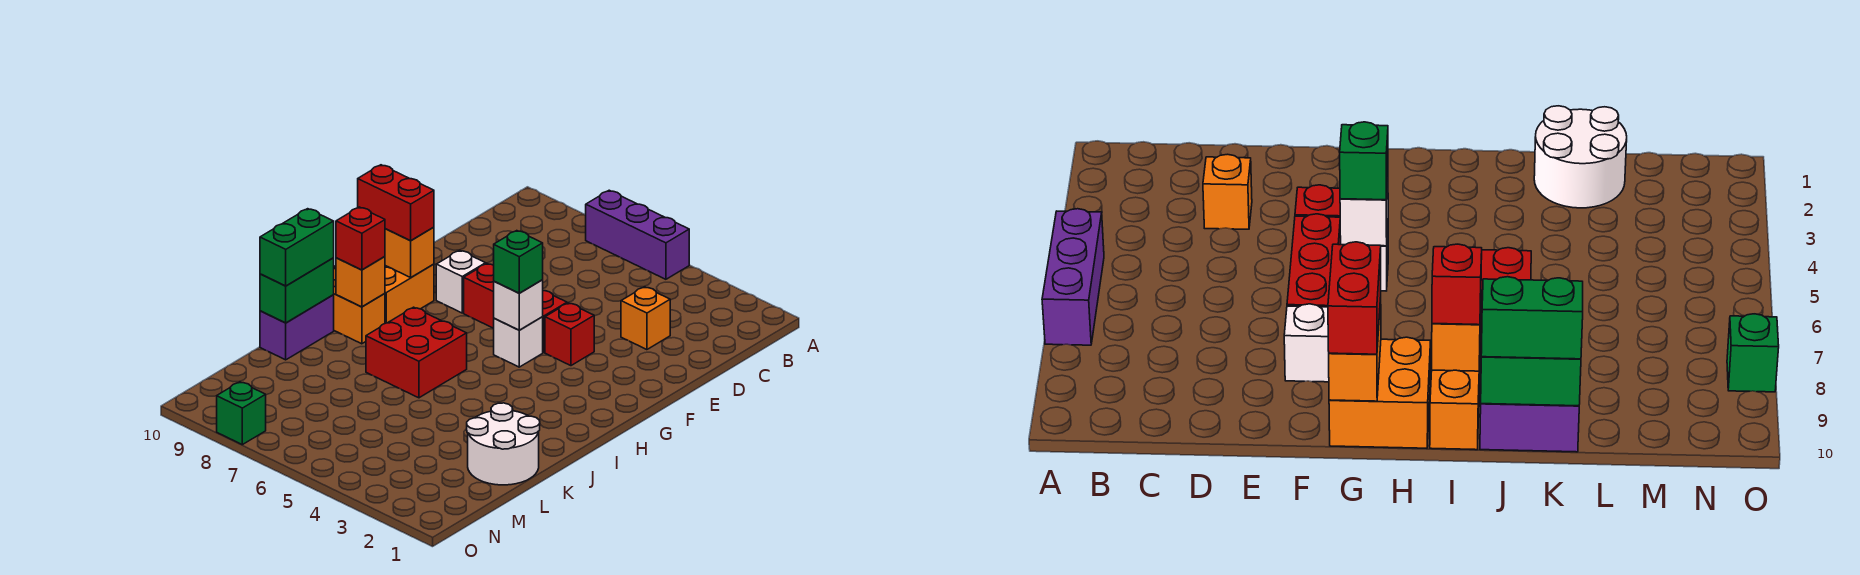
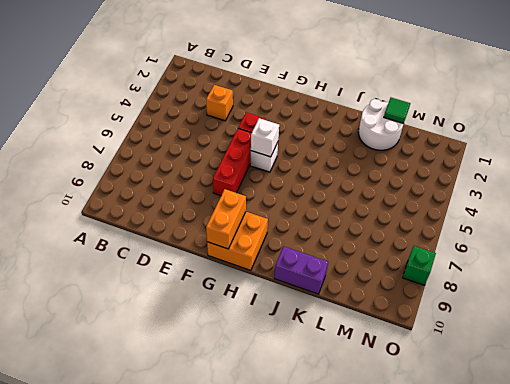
green 1x1 tile [384,98,410,124] -> none
none -> purple 1x3 brick [586,190,689,279]
none -> white 1x1 brick [436,250,486,313]
none -> red 2x2 brick [366,307,467,398]

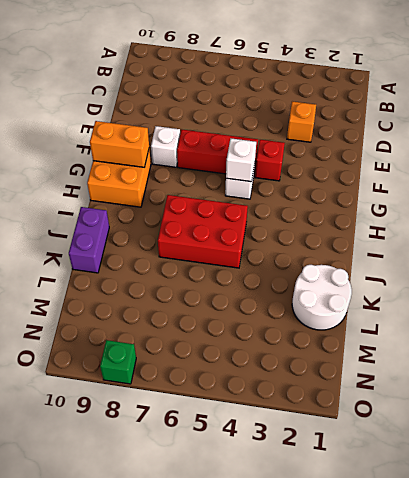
red 2x3 brick [158,195,248,268] -> red 2x2 brick [366,307,467,398]
none -> purple 1x3 brick [586,190,689,279]
none -> orange 1x2 brick [334,269,385,344]
none -> orange 1x1 brick [336,256,385,307]

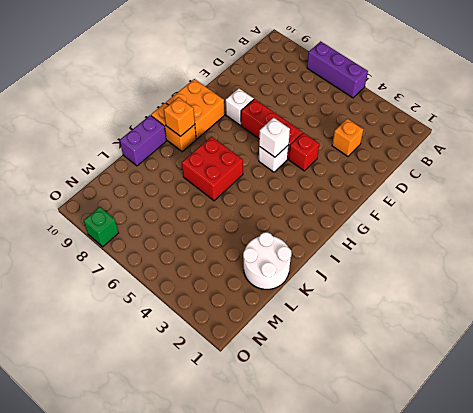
none -> orange 1x2 brick [385,227,434,277]
none -> green 1x2 brick [260,258,334,323]
none -> green 1x1 brick [494,231,543,293]

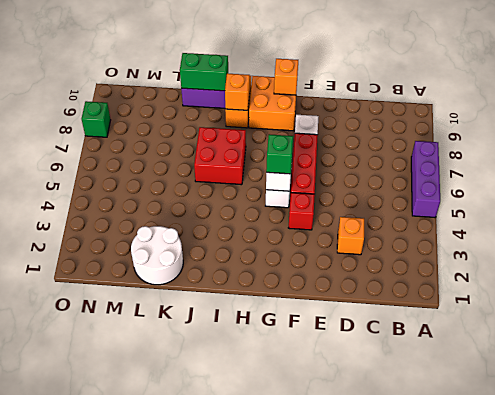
orange 1x1 brick [274,59,298,95] -> orange 1x2 brick [385,227,434,277]
none -> red 1x2 brick [358,165,434,241]
none -> red 1x1 brick [336,207,385,270]
none -> green 1x2 brick [260,209,334,286]

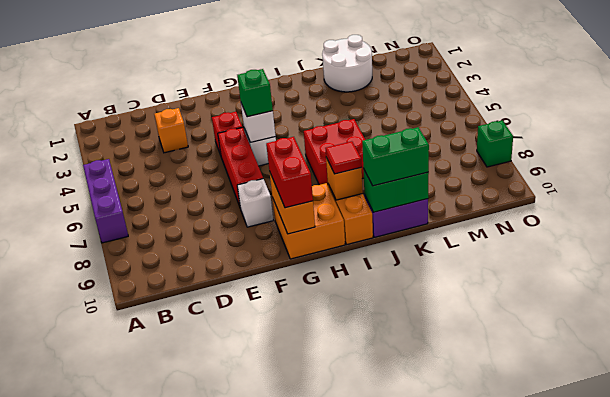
red 1x1 tile [326,141,362,174] -> red 1x1 brick [336,207,385,270]

